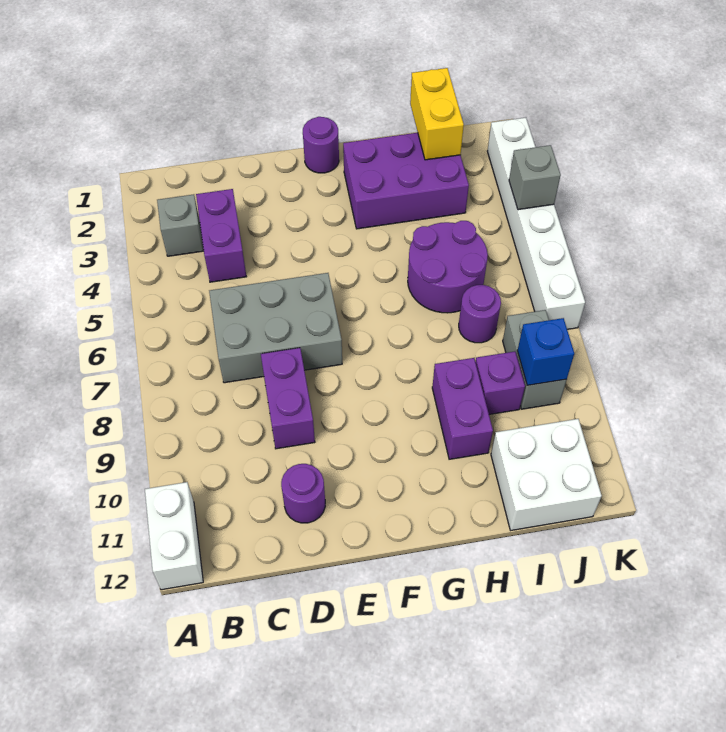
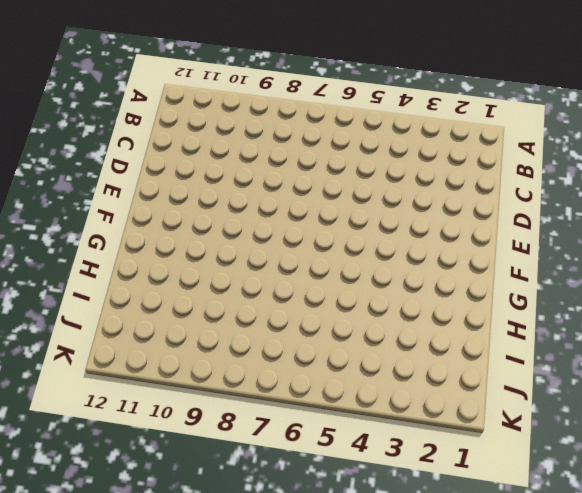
none -> white 1x2 brick [145,482,203,590]
none -> grey 1x1 brick [157,194,204,256]
none -> purple 1x2 brick [196,189,247,282]

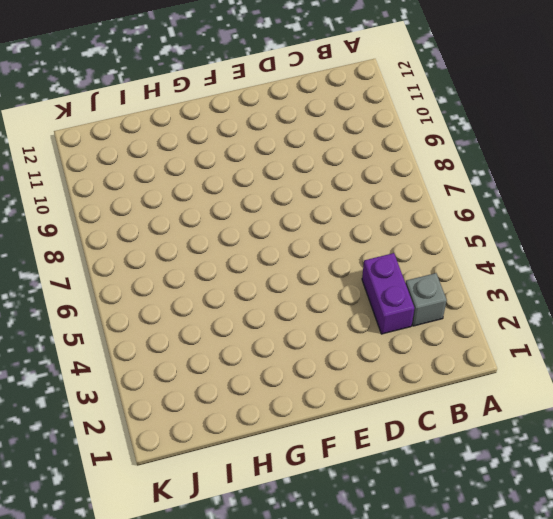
none -> white 1x2 brick [145,482,203,590]
none -> grey 2x3 brick [209,273,342,383]
none -> purple 1x2 brick [261,348,315,449]

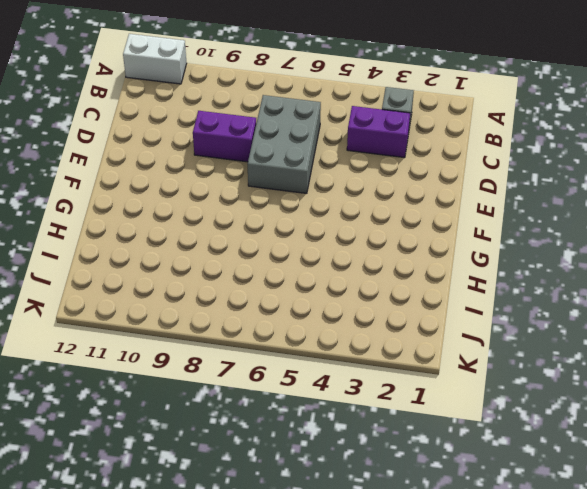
none -> purple 1x1 round brick [281,464,325,523]
none -> purple 1x1 round brick [303,117,339,173]
none -> purple 2x3 brick [343,133,469,229]

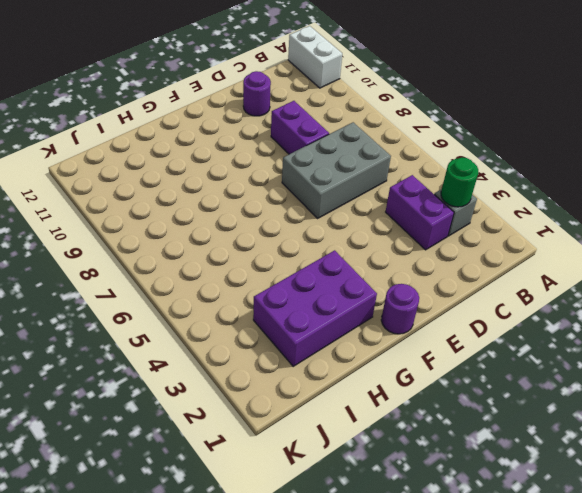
green 1x1 round brick [441,158,478,207] -> none
none -> purple 2x2 round brick [408,221,488,313]
none -> purple 1x2 brick [432,358,493,459]
none -> purple 1x1 round brick [459,285,501,343]

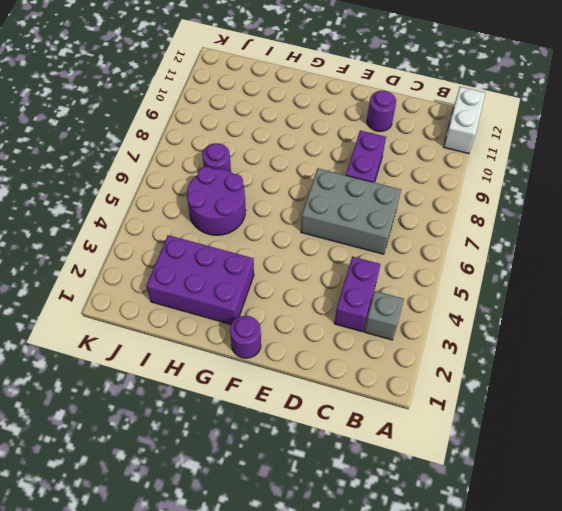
none -> purple 1x2 brick [432,358,493,459]
none -> purple 1x1 brick [475,351,525,414]
none -> white 2x2 brick [491,419,602,530]

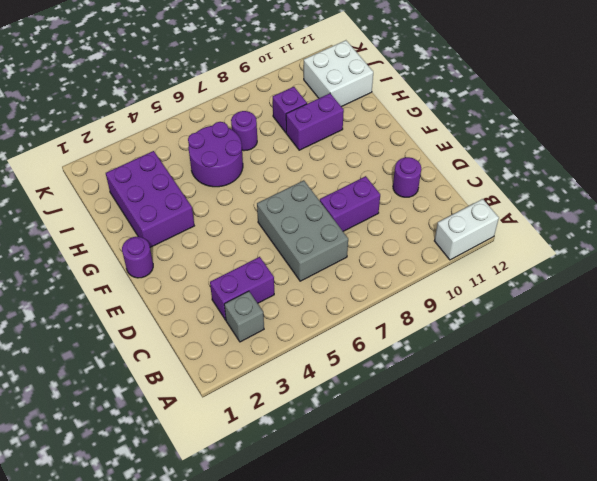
none -> grey 1x2 brick [503,310,567,409]
none -> white 1x6 brick [487,118,585,329]
none -> yellow 1x2 brick [410,68,464,160]

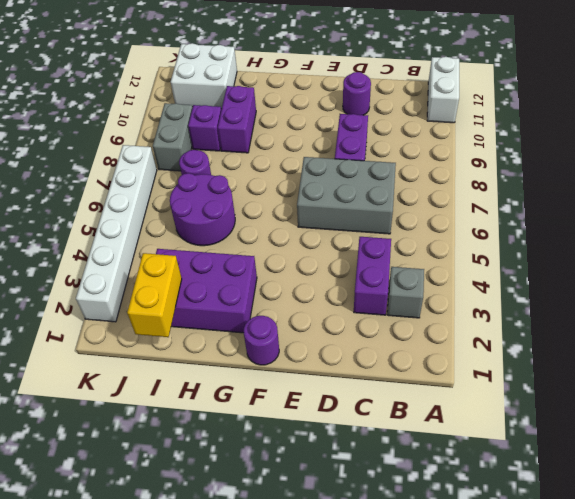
none -> blue 1x1 brick [517,318,574,385]
none -> grey 1x1 brick [509,145,561,210]

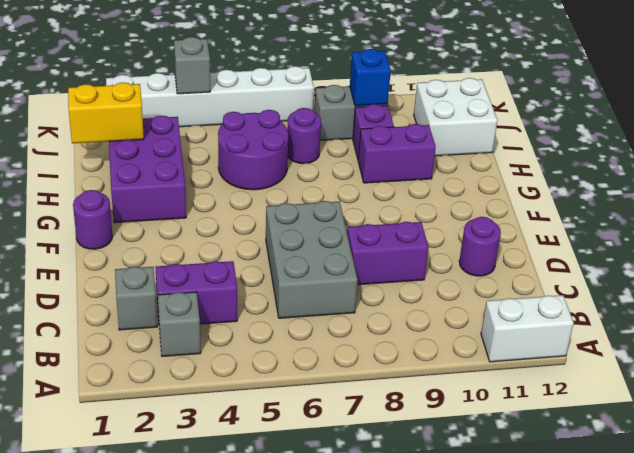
grey 1x1 brick [115,267,157,330] -> none

